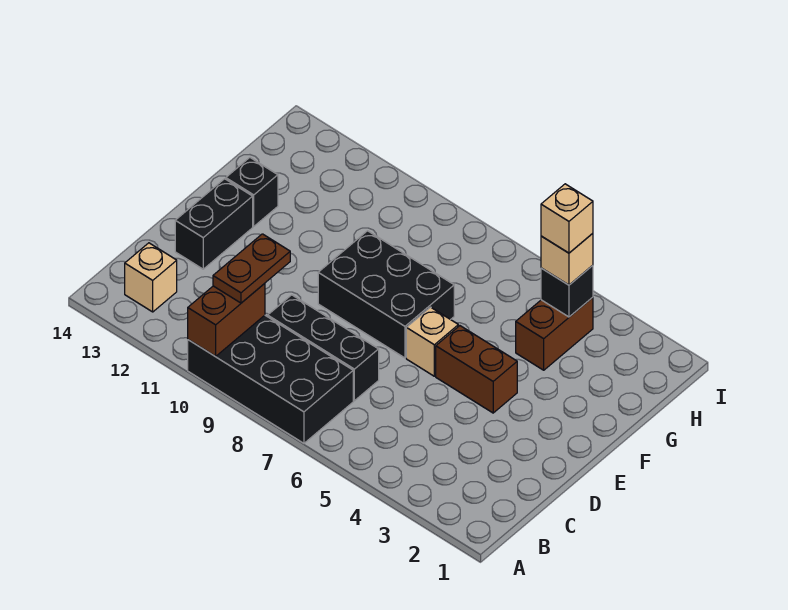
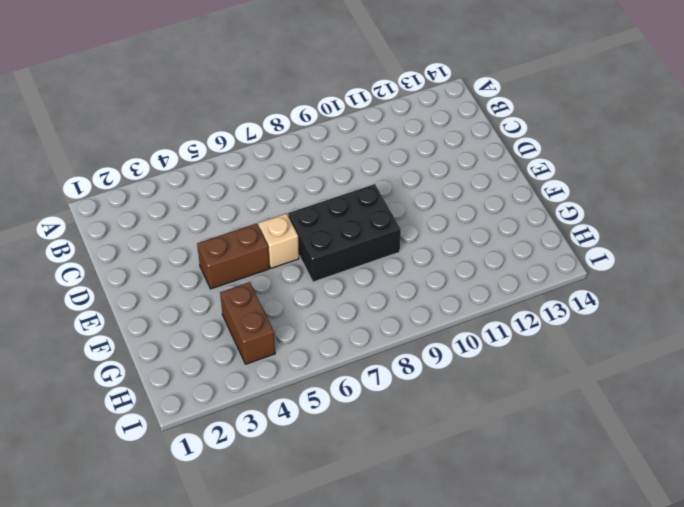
none -> black 2x4 brick [188,315,353,443]
none -> tan 1x1 brick [125,243,177,312]
none -> black 1x3 brick [268,295,379,401]

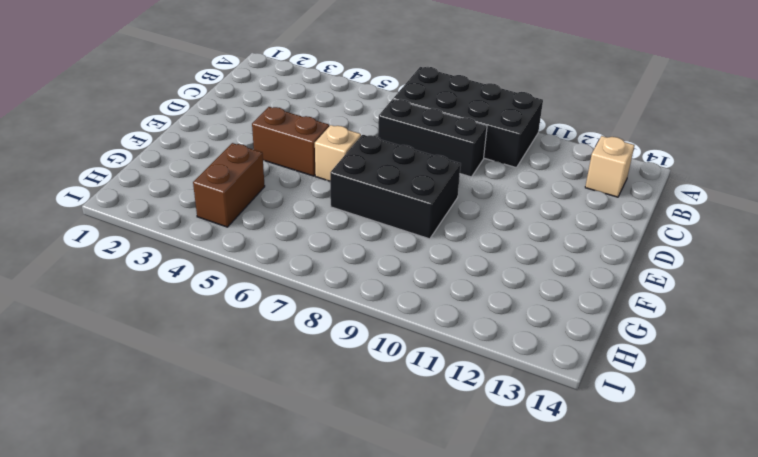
none -> black 1x2 brick [175,179,253,269]
none -> black 1x1 brick [226,158,278,226]
none -> brown 1x2 brick [188,283,265,356]

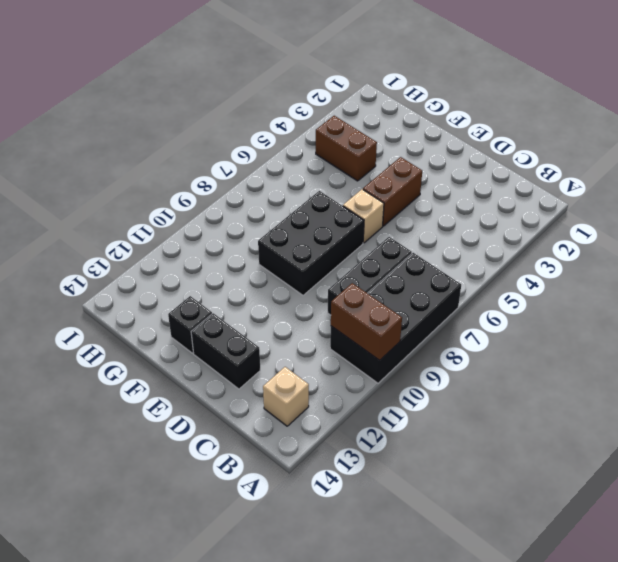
none -> black 1x1 brick [541,265,593,317]
none -> brown 1x2 plate [213,234,290,303]
none -> tan 1x1 brick [541,233,593,285]

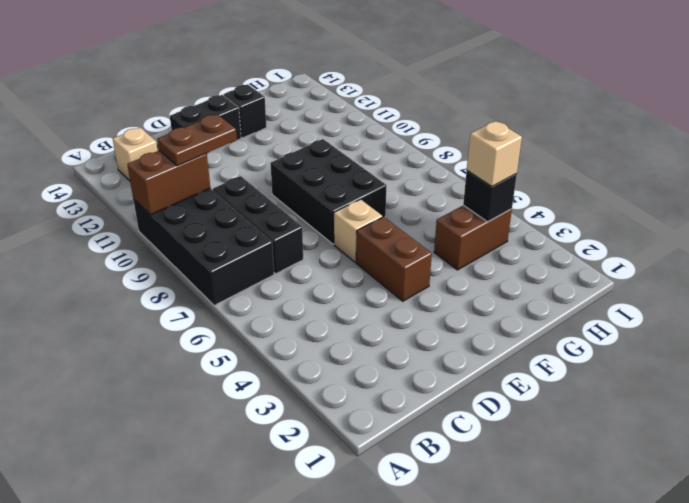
none -> tan 1x1 brick [541,184,593,253]

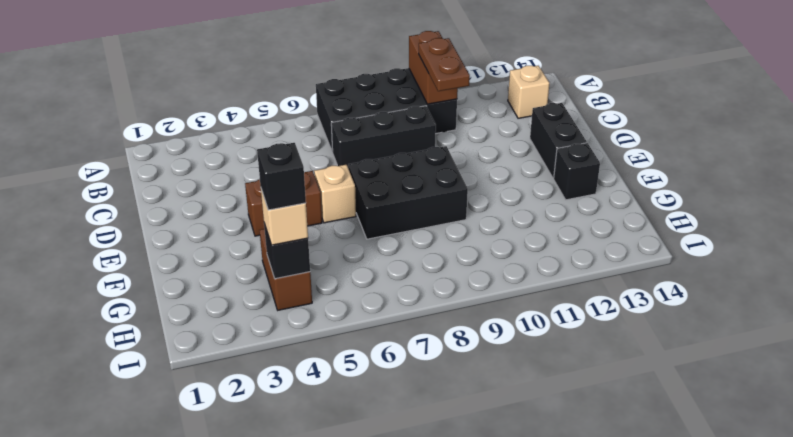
black 1x1 brick [257,143,306,210] -> tan 1x1 brick [541,184,593,253]

